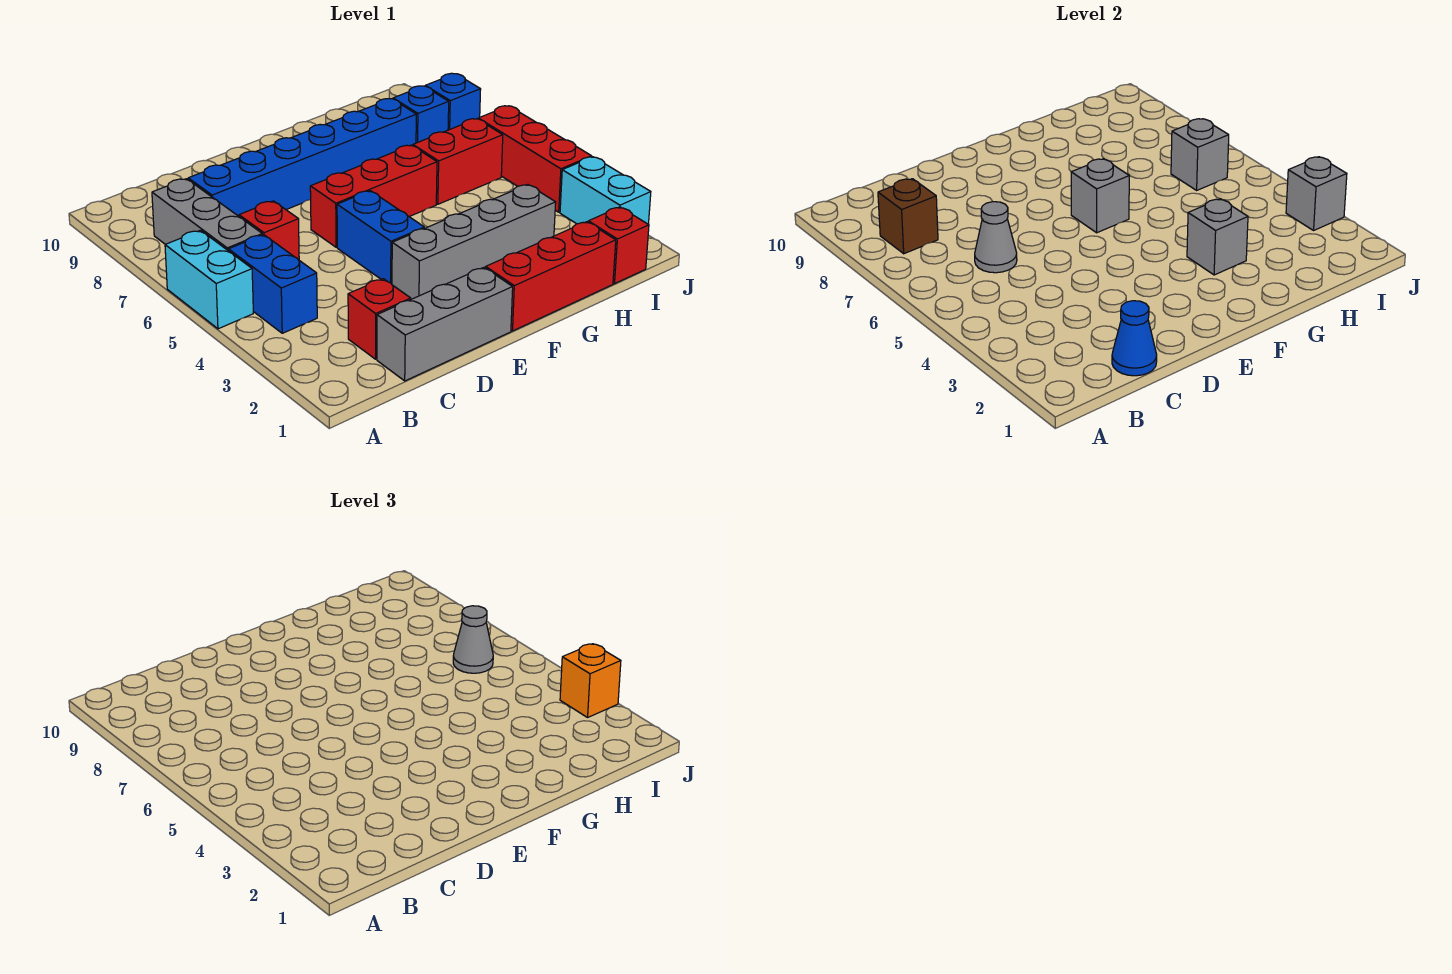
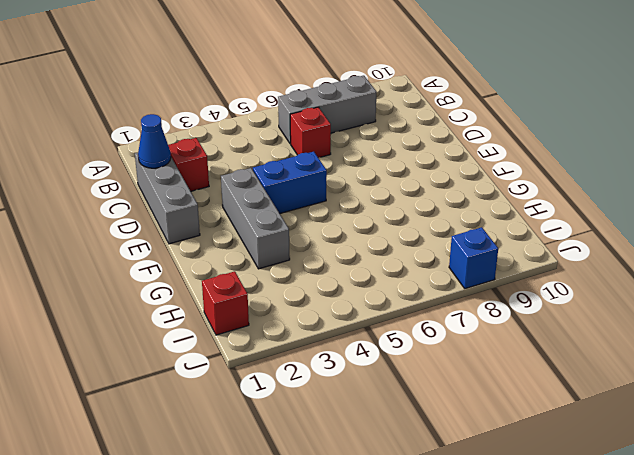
grey 1x3 brick [221,168,290,269] -> grey 1x4 brick [392,185,556,299]
none -> cyan 1x2 brick [165,230,253,329]
none -> blue 1x2 brick [229,235,317,333]
none -> blue 1x6 brick [188,99,416,216]

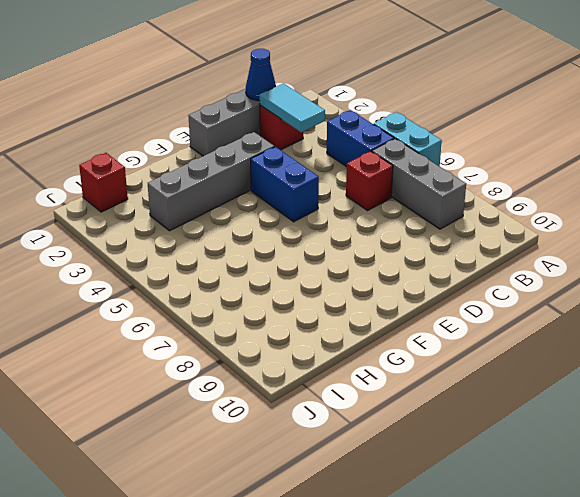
cyan 1x2 tile [260,83,325,132] -> none
none -> blue 1x6 brick [188,99,416,216]
none -> red 1x3 brick [310,145,437,247]
none -> red 1x3 brick [486,222,616,331]

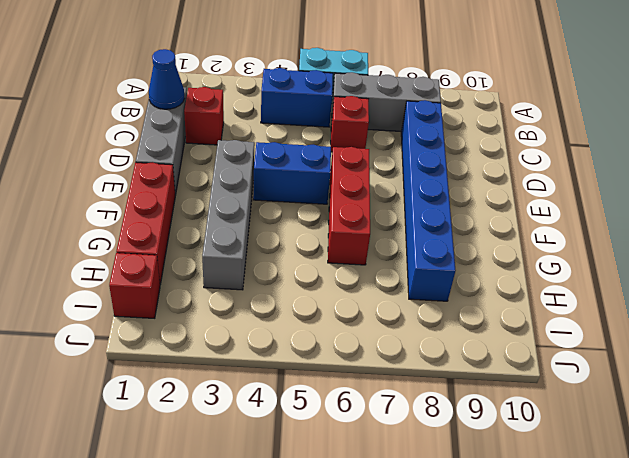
none -> red 1x2 brick [413,119,503,204]
none -> blue 1x1 brick [393,86,449,143]
none -> cyan 1x2 brick [560,157,651,224]

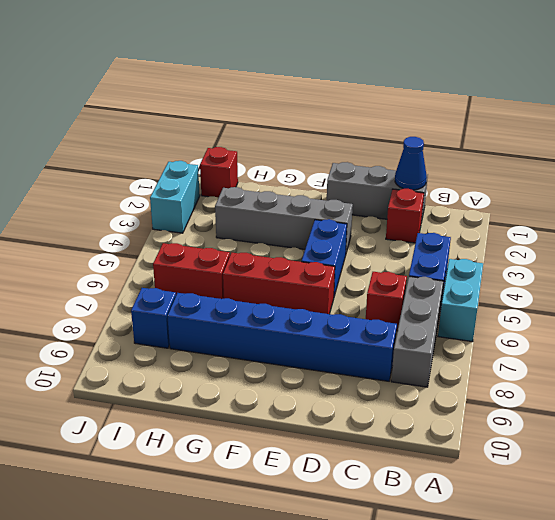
none -> red 1x3 brick [486,222,616,331]
none -> red 1x3 brick [478,106,592,212]
none -> blue 1x1 brick [426,73,481,130]

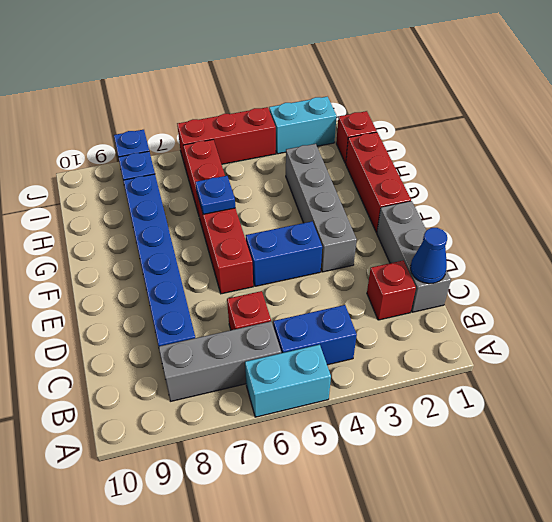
blue 1x1 plate [195,176,235,214] -> none
none -> brown 1x1 brick [878,179,938,254]
none -> grey 1x1 cone [975,202,1017,273]
none -> grey 1x1 brick [1071,159,1129,233]

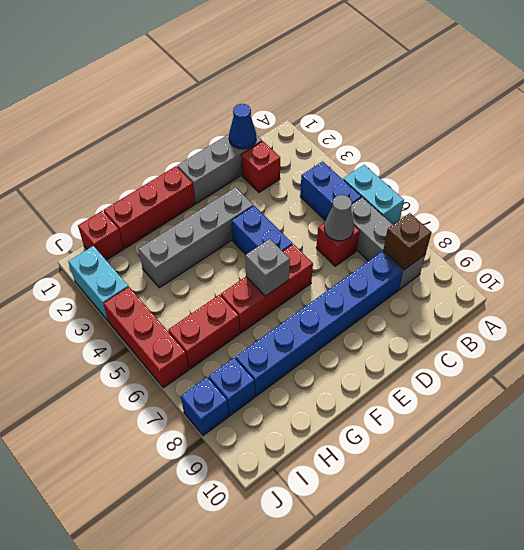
none -> grey 1x1 brick [1187,199,1248,275]
none -> grey 1x1 brick [1171,119,1229,190]
none -> grey 1x1 brick [1286,157,1347,230]

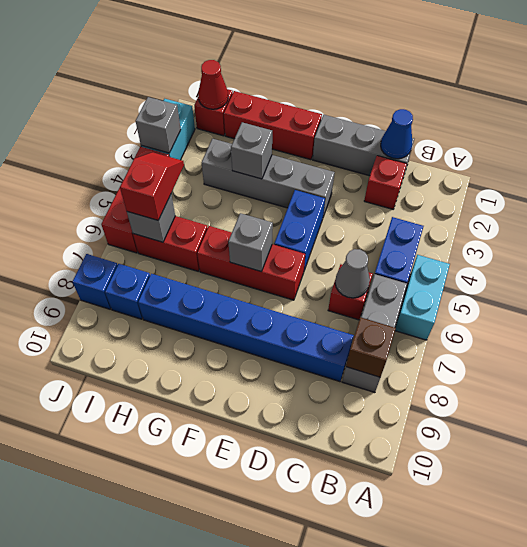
red 1x1 cone [198,60,228,109] -> none
red 1x2 slope [120,152,184,220] -> grey 1x1 cone [453,606,493,673]
none -> orange 1x1 brick [560,644,621,717]

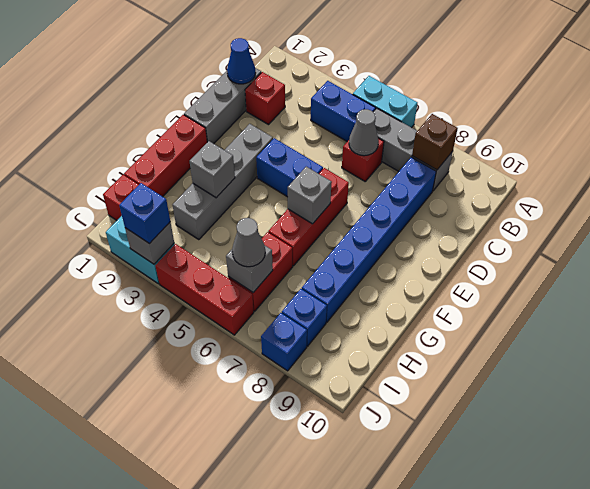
blue 1x1 brick [119,183,170,244] -> orange 1x1 brick [560,644,621,717]

